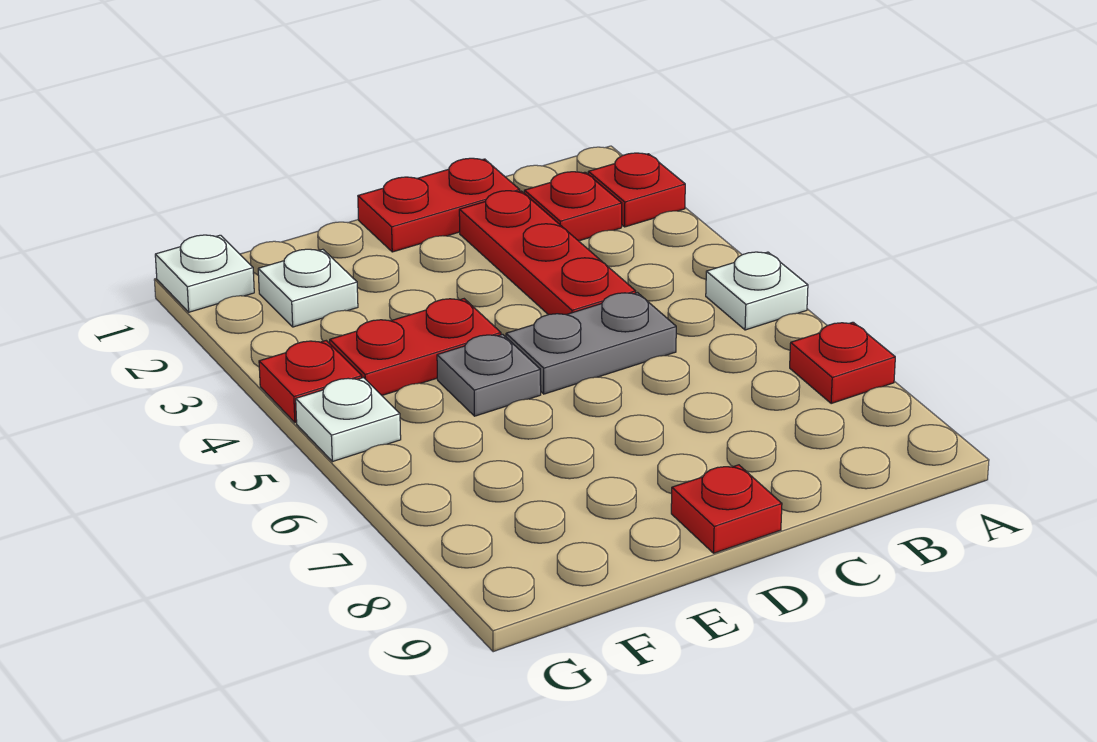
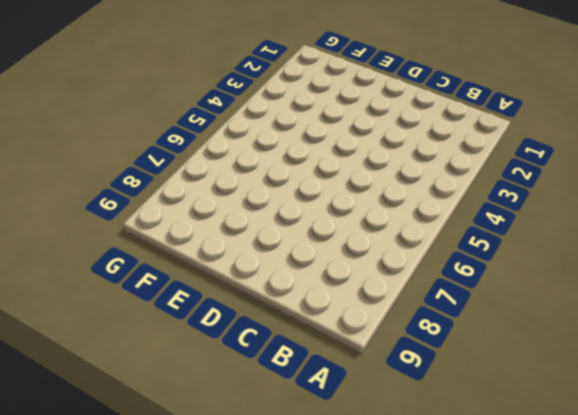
none -> red 1x1 plate [588,153,685,227]
none -> white 1x1 plate [706,252,808,330]
none -> red 1x1 plate [790,322,895,404]

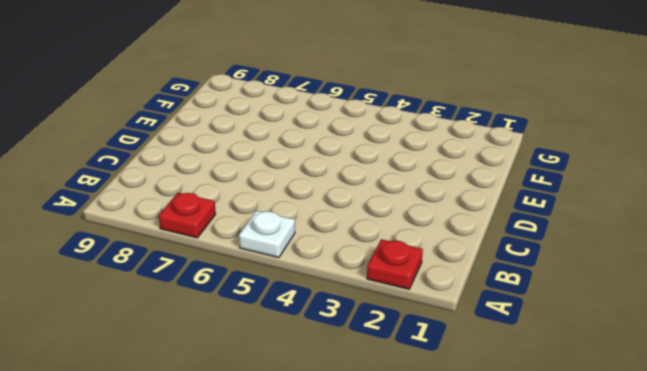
none -> red 1x1 plate [524,172,622,241]
none -> red 1x2 plate [358,158,520,252]
none -> red 1x3 plate [459,191,636,315]

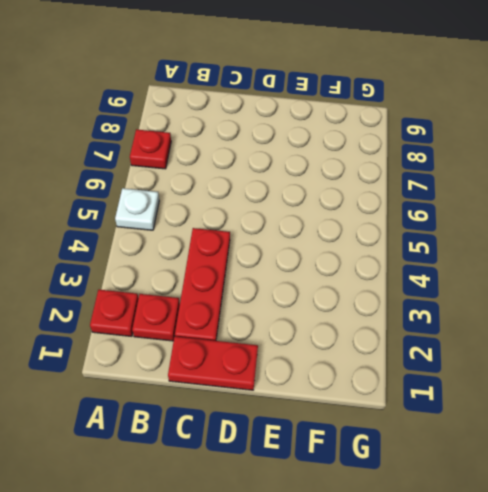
none -> grey 1x2 plate [506,293,676,394]
none -> red 1x1 plate [671,465,782,553]
none -> red 1x2 plate [330,299,501,395]

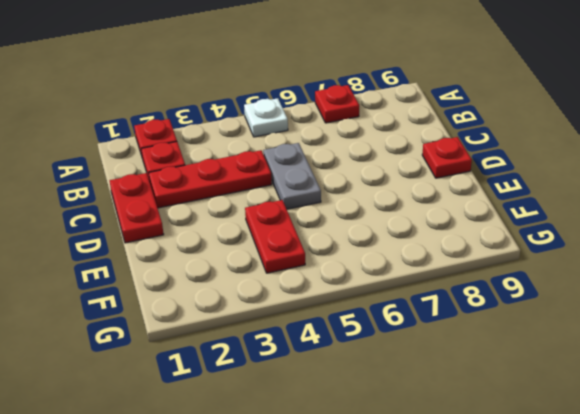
none -> grey 1x1 plate [437,334,541,416]
none -> white 1x1 plate [258,249,358,327]
none -> white 1x1 plate [155,235,254,312]

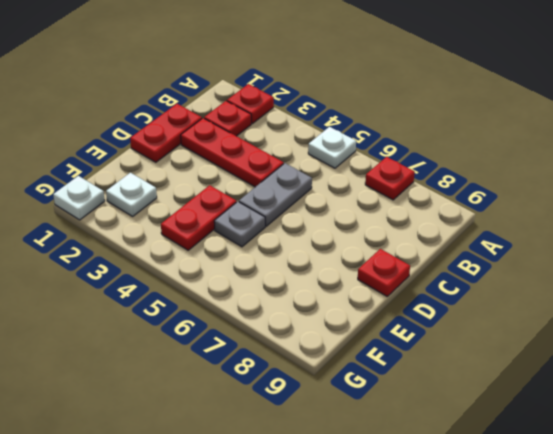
none -> red 1x1 plate [259,341,362,423]
none -> white 1x1 plate [296,378,401,462]

